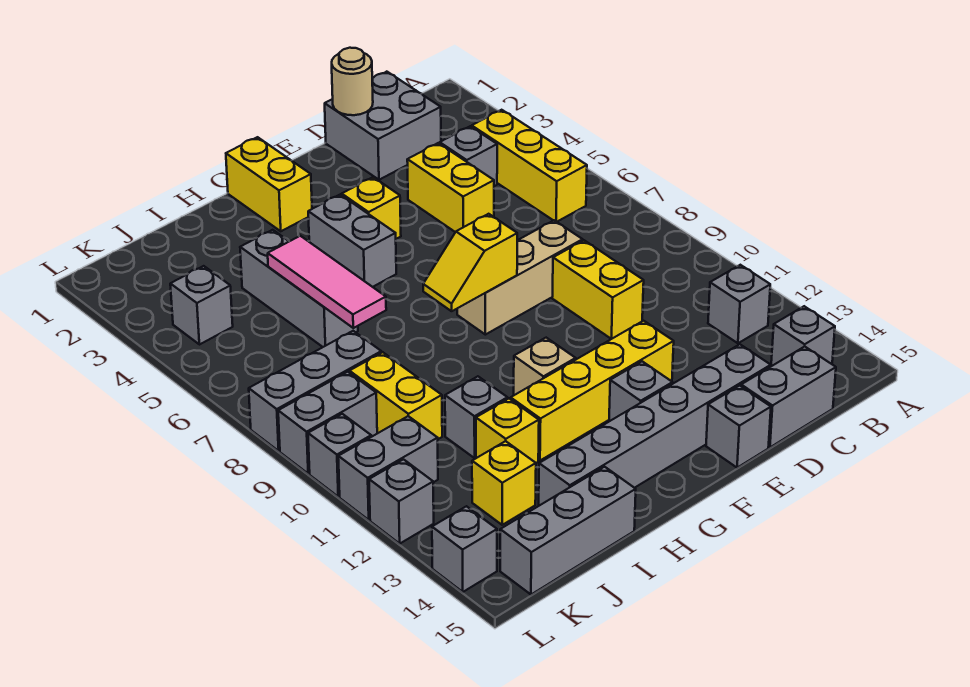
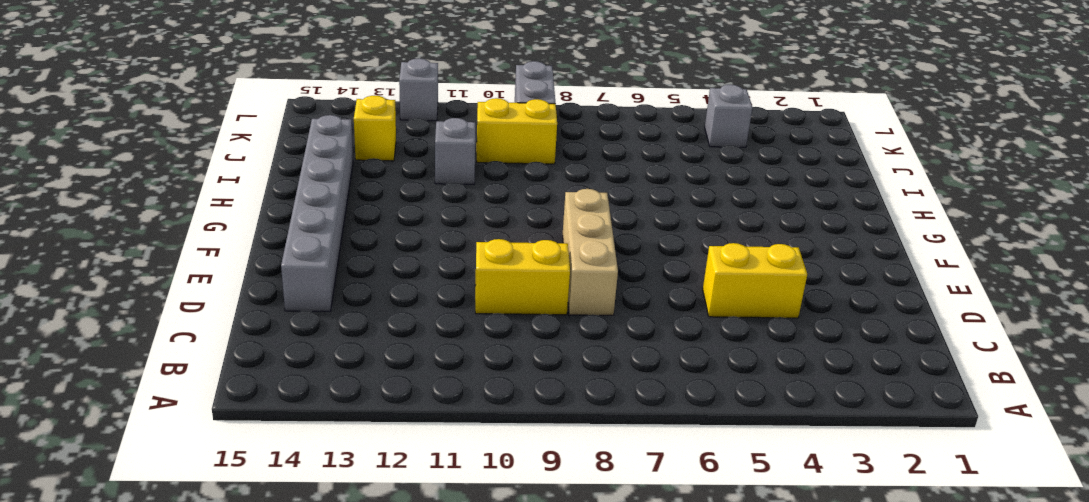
none -> yellow 1x3 brick [472,110,587,222]
none -> grey 1x1 brick [708,265,770,343]
none -> grey 1x1 brick [771,306,835,366]
none -> grey 2x2 brick [325,72,441,180]

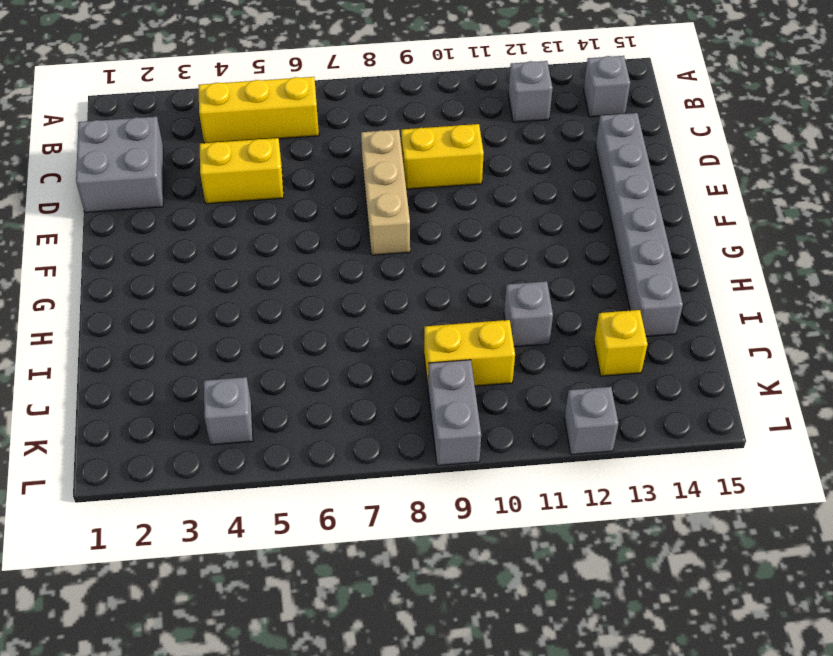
none -> grey 1x1 brick [440,126,497,186]
none -> grey 1x2 brick [741,347,836,447]
none -> yellow 1x4 brick [511,321,674,460]
none -> grey 1x1 brick [706,386,771,468]

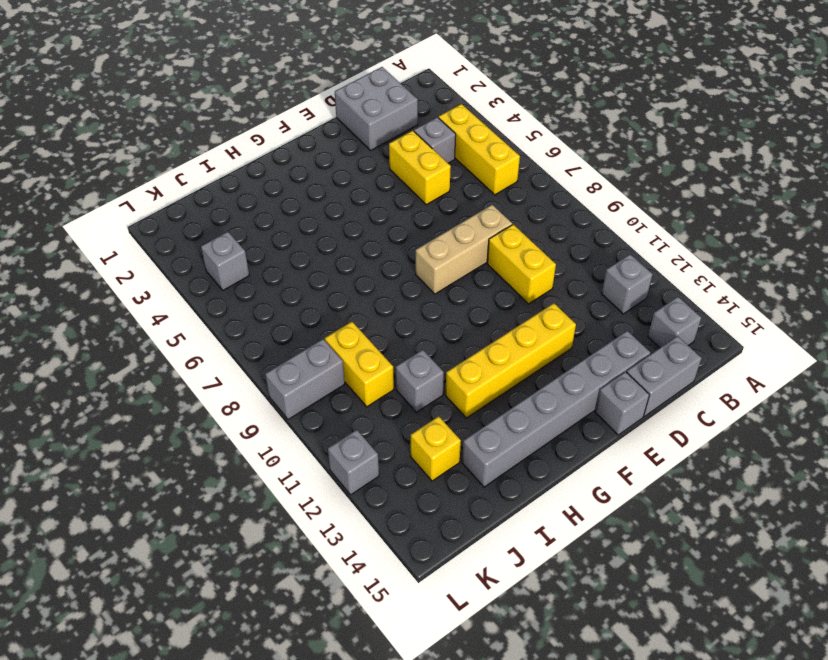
none -> yellow 1x1 brick [342,177,401,239]
none -> grey 1x1 brick [609,361,673,421]
none -> yellow 1x2 brick [226,137,312,231]
none -> grey 1x2 brick [308,195,396,287]

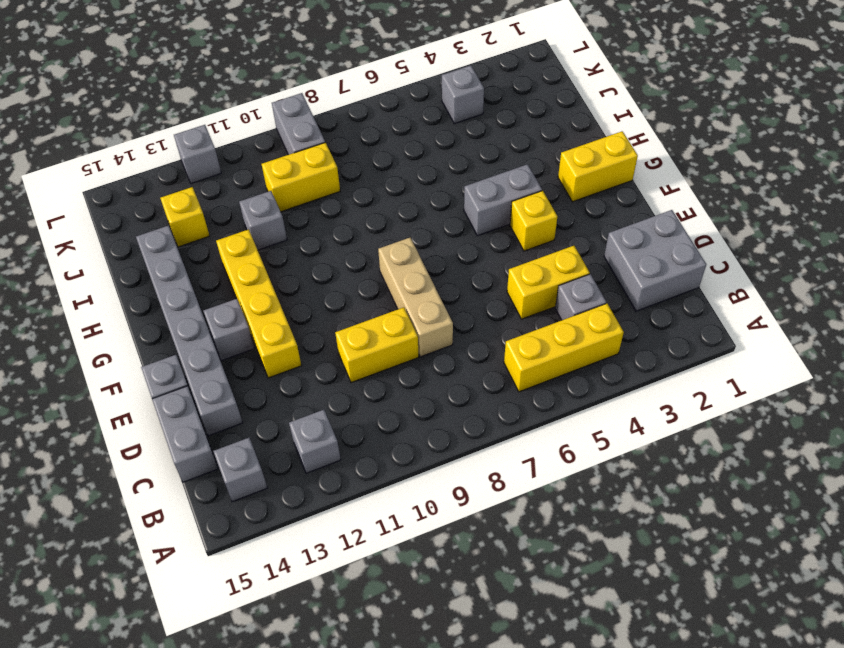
none -> tan 1x1 brick [514,338,576,395]
none -> grey 1x3 brick [240,230,358,347]
none -> yellow 1x1 brick [476,399,539,463]
none -> grey 1x3 brick [500,467,636,594]

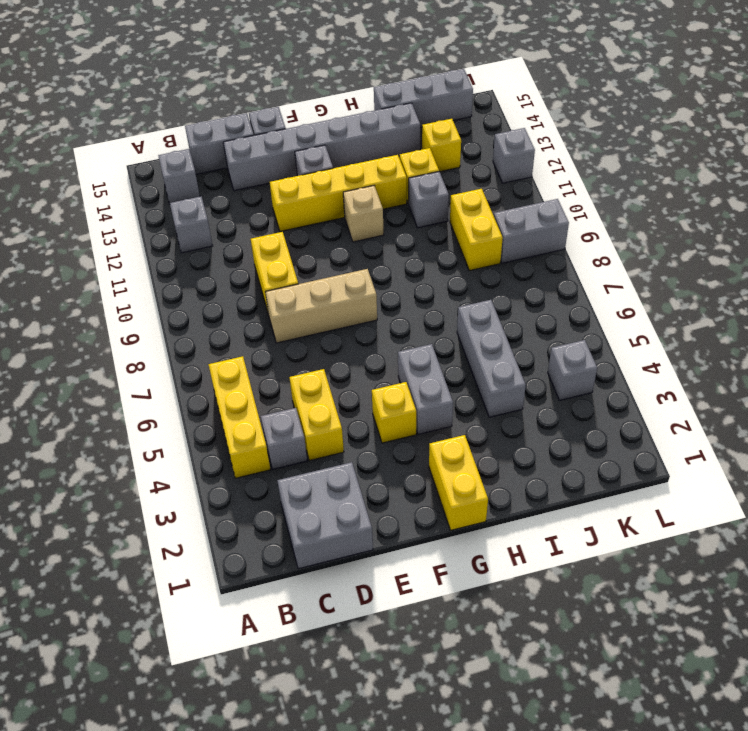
none -> grey 1x3 brick [249,331,381,451]
none -> grey 1x2 brick [338,416,438,520]
none -> grey 1x1 brick [308,414,371,497]
none -> grey 1x1 brick [432,506,497,592]

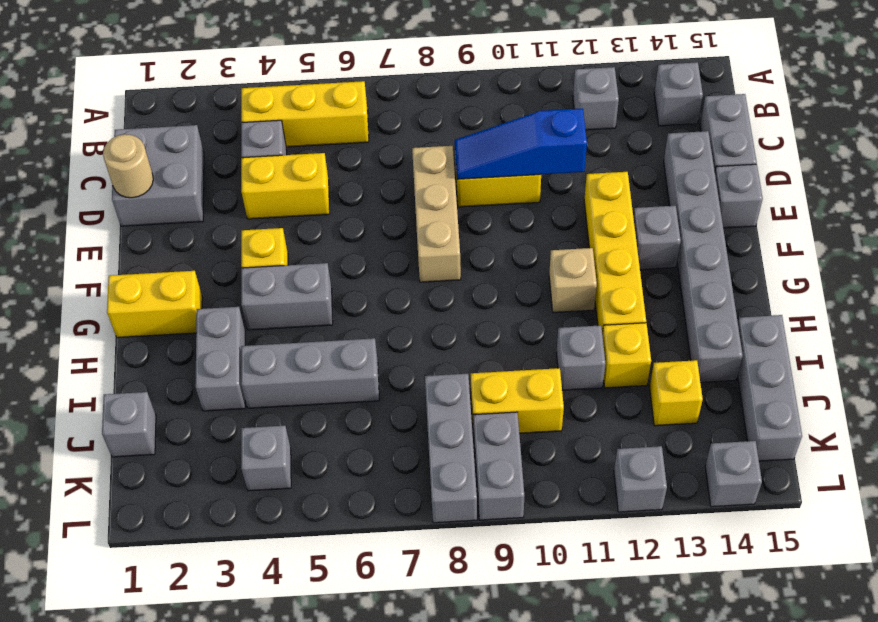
blue 1x3 slope [455,108,587,179] -> none
grey 1x2 brick [195,307,245,411] -> grey 1x2 brick moved to [338,416,438,520]
grey 1x1 brick [102,392,156,457] -> grey 1x1 brick moved to [308,414,371,497]
none -> yellow 1x2 slope [423,214,517,311]
none -> pink 1x3 tile [268,236,386,328]

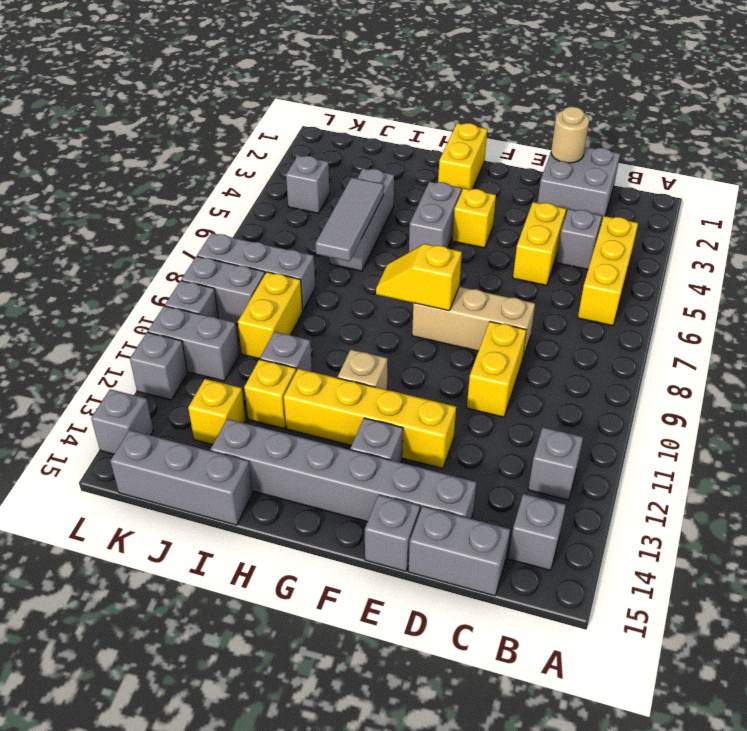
grey 1x3 tile [315,178,384,261] -> pink 1x3 tile [268,236,386,328]

